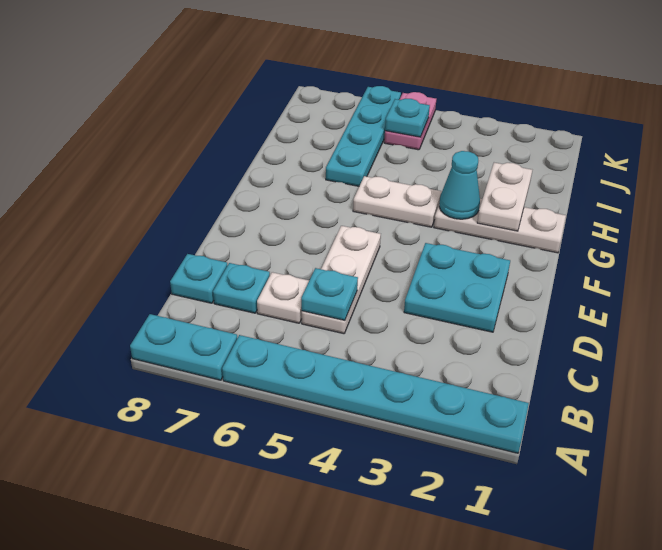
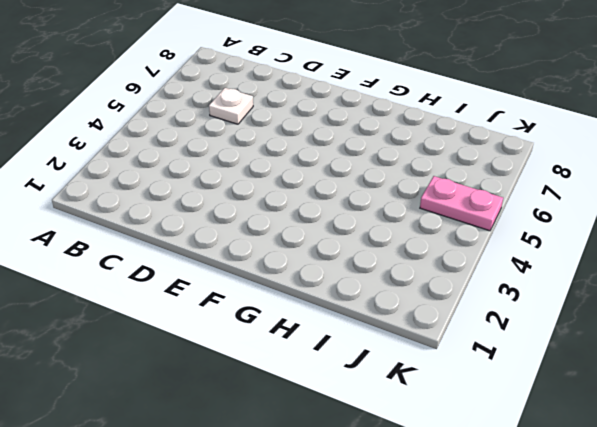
none -> cyan 1x6 plate [222,335,529,453]
none -> cyan 1x2 plate [130,314,237,380]
none -> white 1x3 plate [302,226,381,334]

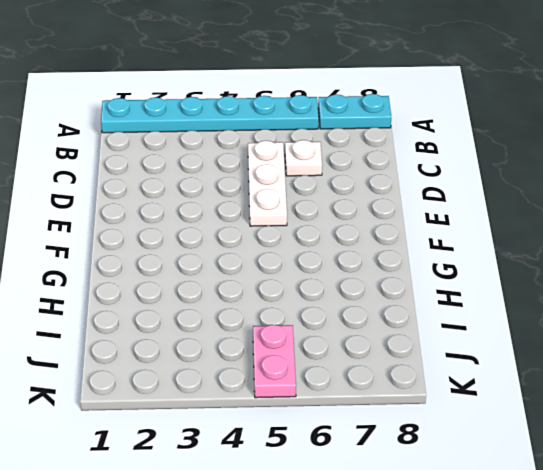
none -> cyan 1x1 plate [213,263,270,313]
none -> cyan 1x1 plate [170,254,227,303]
none -> cyan 2x2 plate [404,243,510,332]

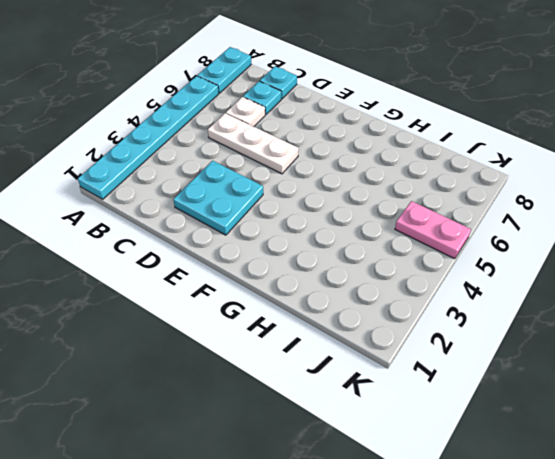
none -> white 1x3 plate [434,199,566,253]
none -> white 1x2 plate [353,176,442,227]
none -> cyan 1x4 plate [326,86,401,186]

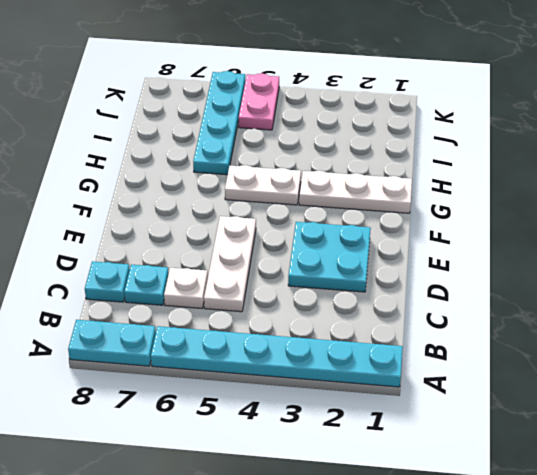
none -> cyan 1x1 plate [301,268,358,320]
none -> white 1x2 plate [477,163,532,231]
none -> cyan 1x1 cone [439,151,480,219]

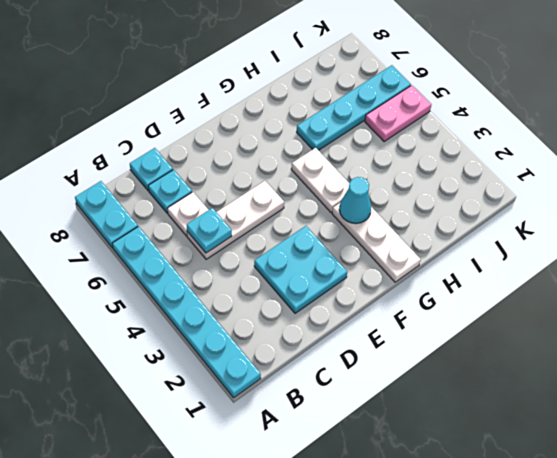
none -> white 1x2 plate [477,163,532,231]
none -> cyan 1x1 plate [385,99,430,137]

